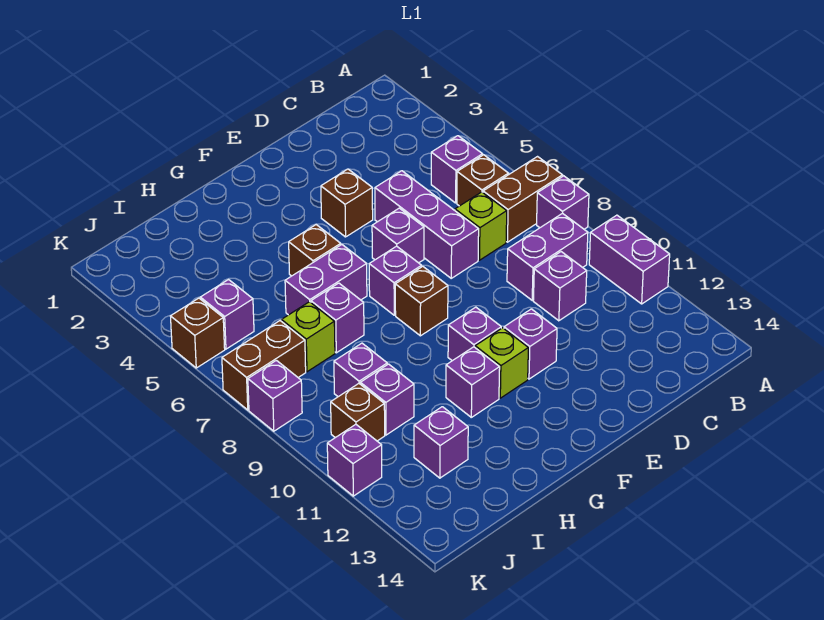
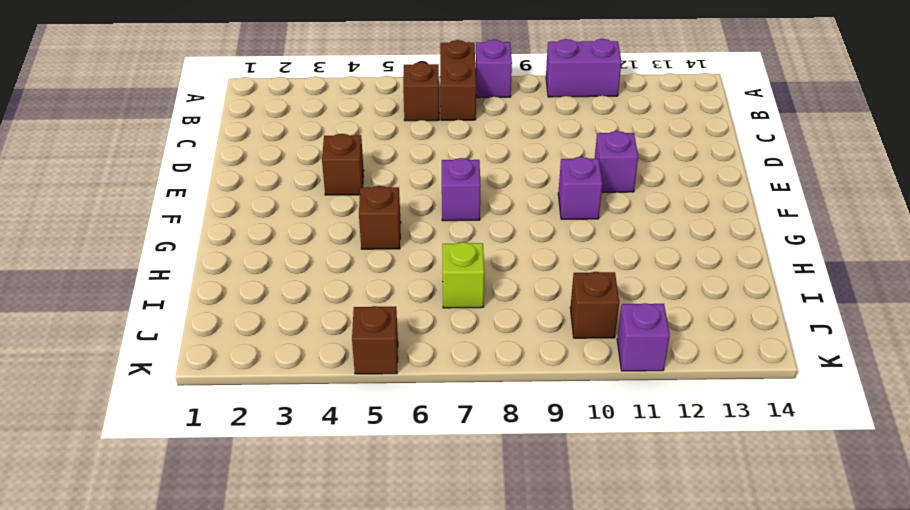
none -> purple 1x1 brick [431,136,482,203]
none -> purple 1x2 brick [507,213,588,300]
none -> lime 1x1 brick [455,192,507,260]
none -> purple 1x1 brick [533,252,587,321]

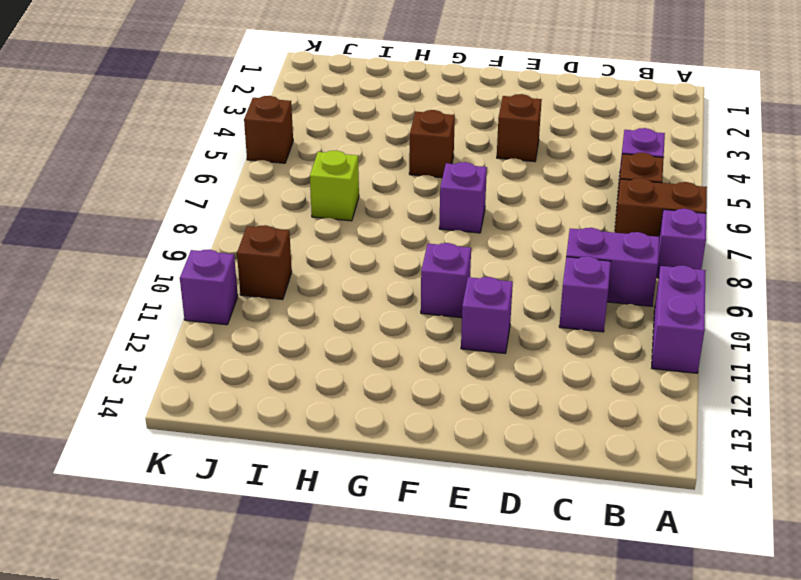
none -> lime 1x1 brick [455,192,507,260]
none -> purple 1x3 brick [375,171,479,278]
none -> purple 1x1 brick [372,208,424,263]
none -> brown 1x1 brick [395,266,448,336]

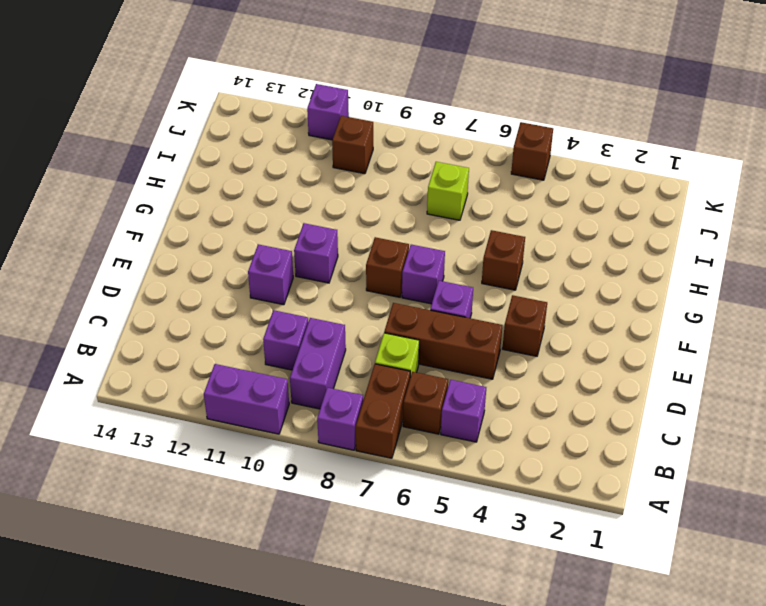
brown 1x3 brick [384,303,503,379] -> purple 1x3 brick [375,171,479,278]
none -> lime 1x1 brick [475,328,528,398]
none -> purple 1x2 brick [285,245,367,315]
none -> purple 1x1 brick [446,347,500,417]
none -> purple 1x1 brick [311,283,364,353]

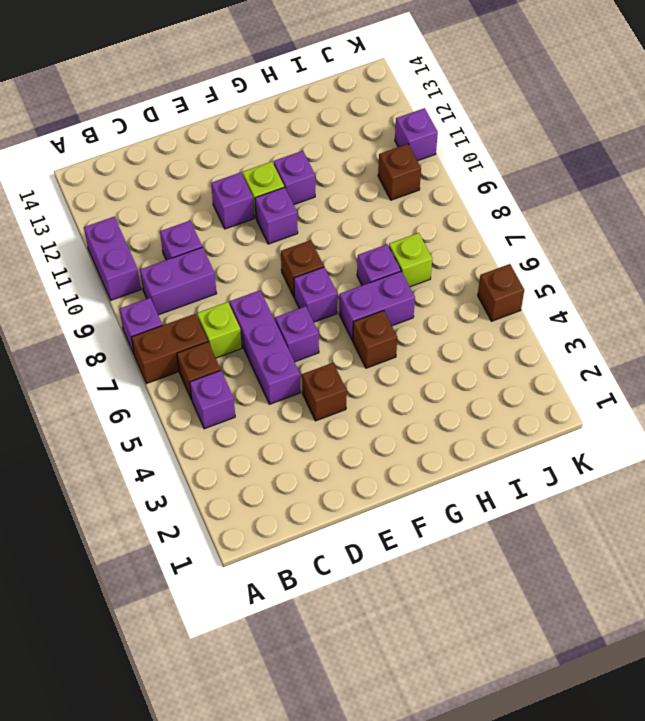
none -> purple 1x1 brick [334,343,387,397]
none -> purple 1x1 brick [360,364,414,435]
none -> purple 1x1 brick [414,407,468,478]
none -> purple 1x1 brick [200,280,254,349]

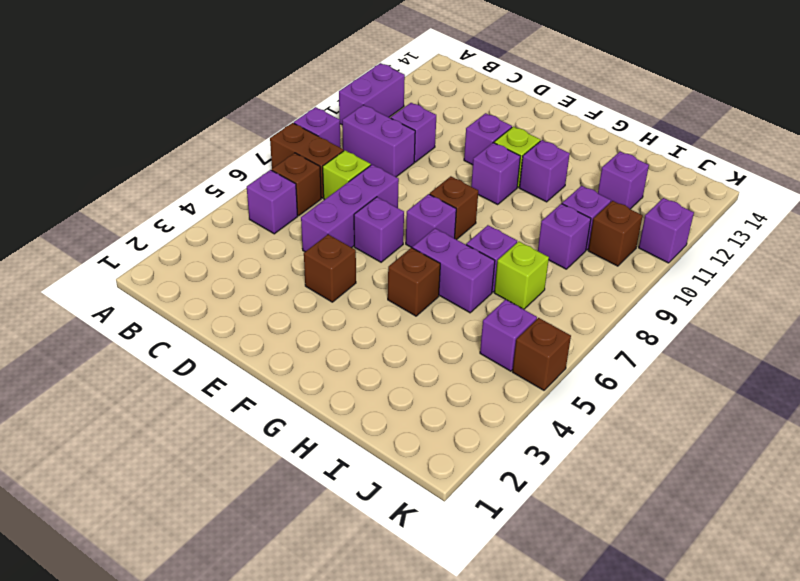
none -> brown 1x2 brick [222,321,306,410]
none -> purple 1x1 brick [248,360,302,431]

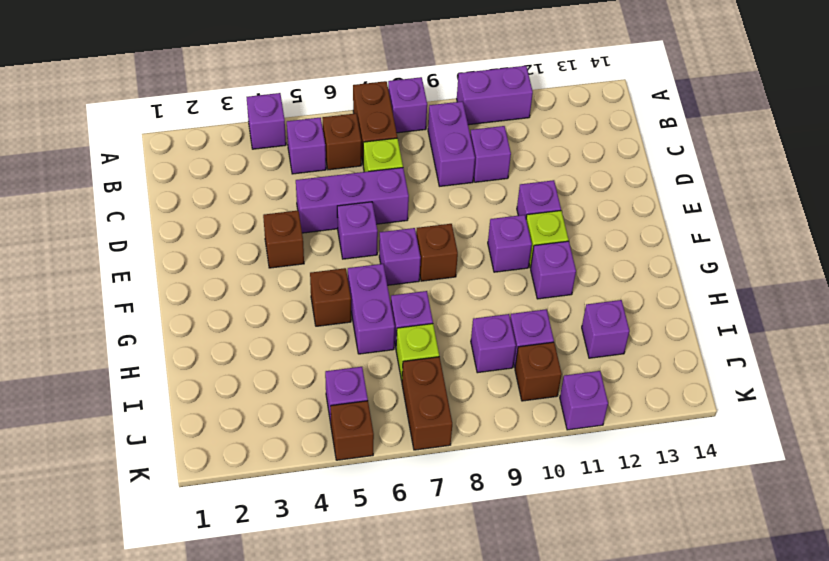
purple 1x1 brick [247,93,286,149] -> purple 1x1 brick moved to [248,360,302,431]

